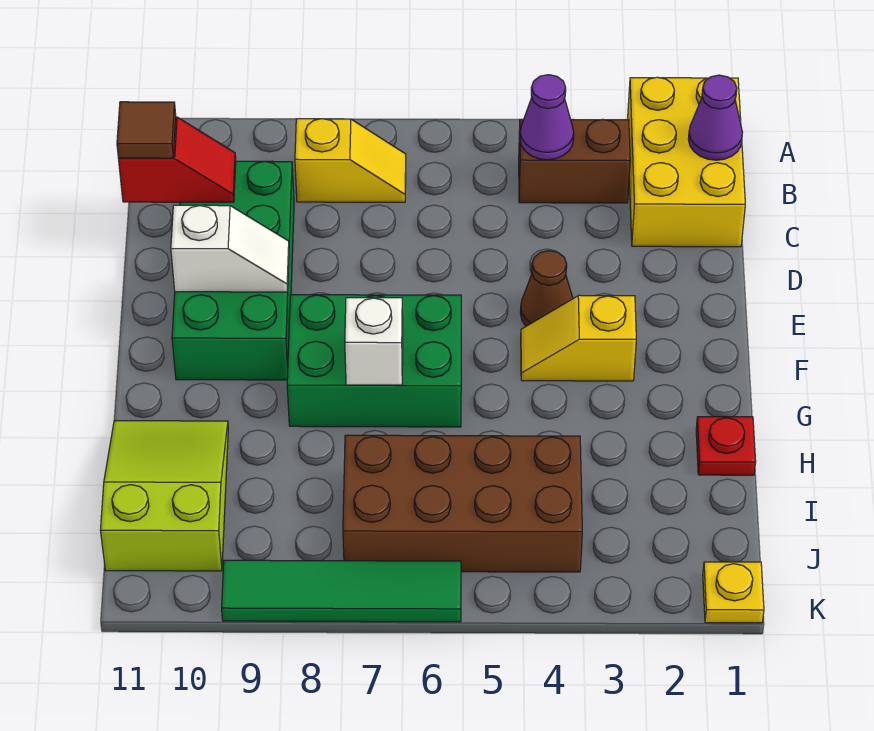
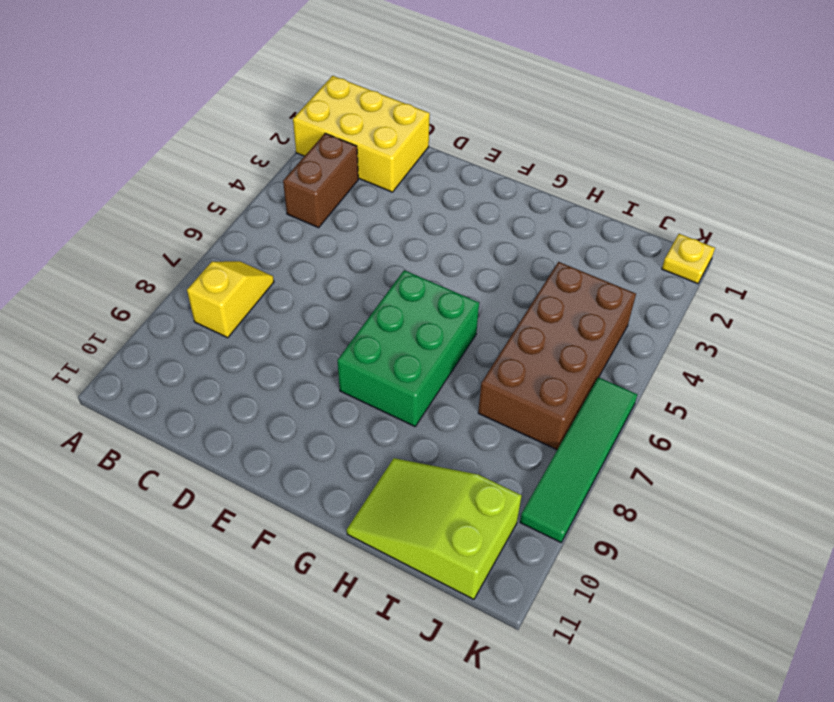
none -> green 2x4 brick [172,161,294,380]
none -> brown 1x1 cone [520,251,573,326]
none -> yellow 1x2 slope [521,295,636,381]

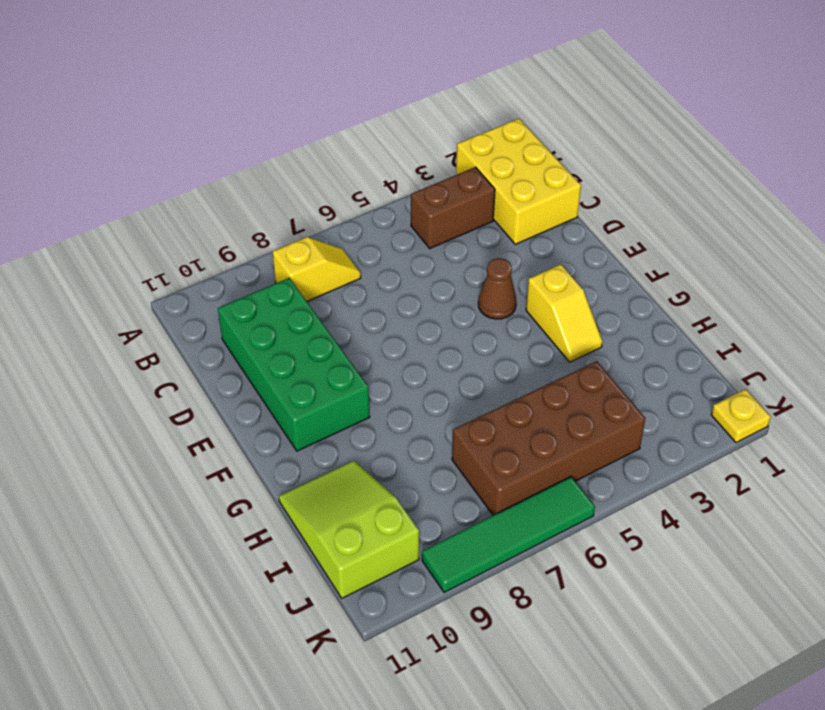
yellow 1x2 slope [526,264,602,362] -> yellow 1x2 slope turned to [521,295,636,381]
none -> green 2x3 brick [287,295,461,427]
none -> red 1x1 plate [696,417,756,475]
none -> purple 1x1 cone [688,75,743,160]

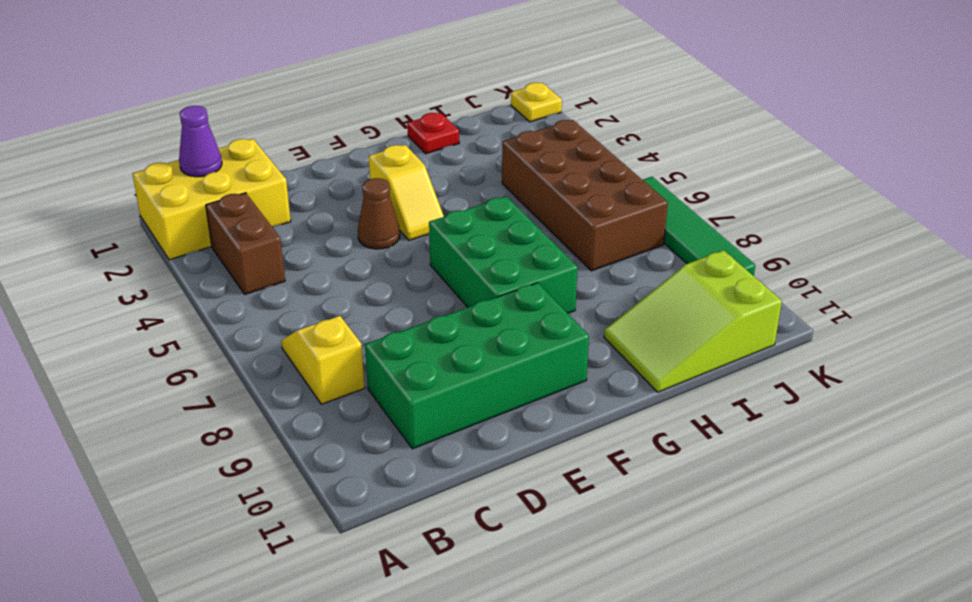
none -> purple 1x1 cone [520,75,574,160]
none -> red 1x2 slope [118,117,236,202]
none -> white 1x2 slope [171,205,289,292]

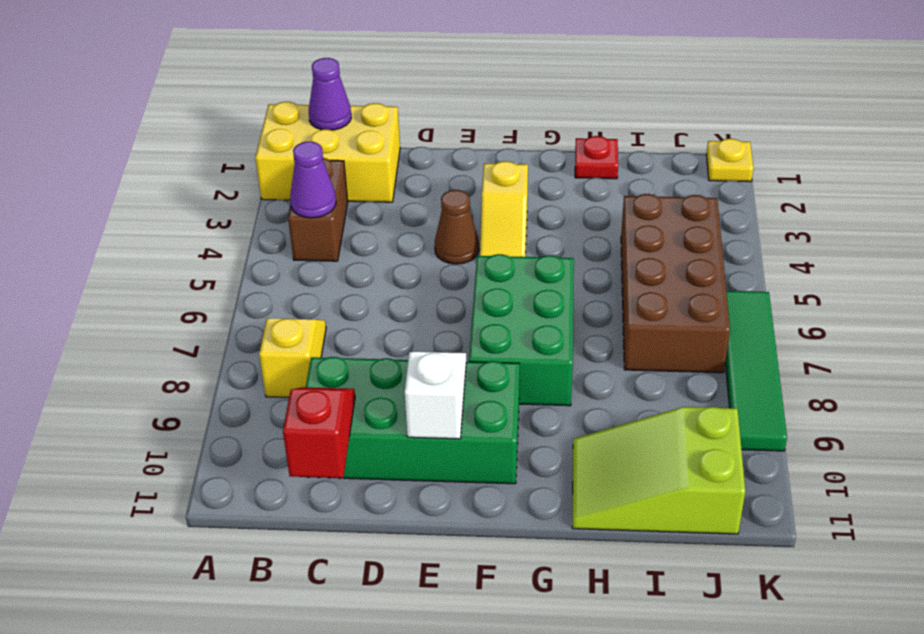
none -> white 1x1 brick [345,298,403,385]
none -> brown 1x1 tile [117,102,176,158]

